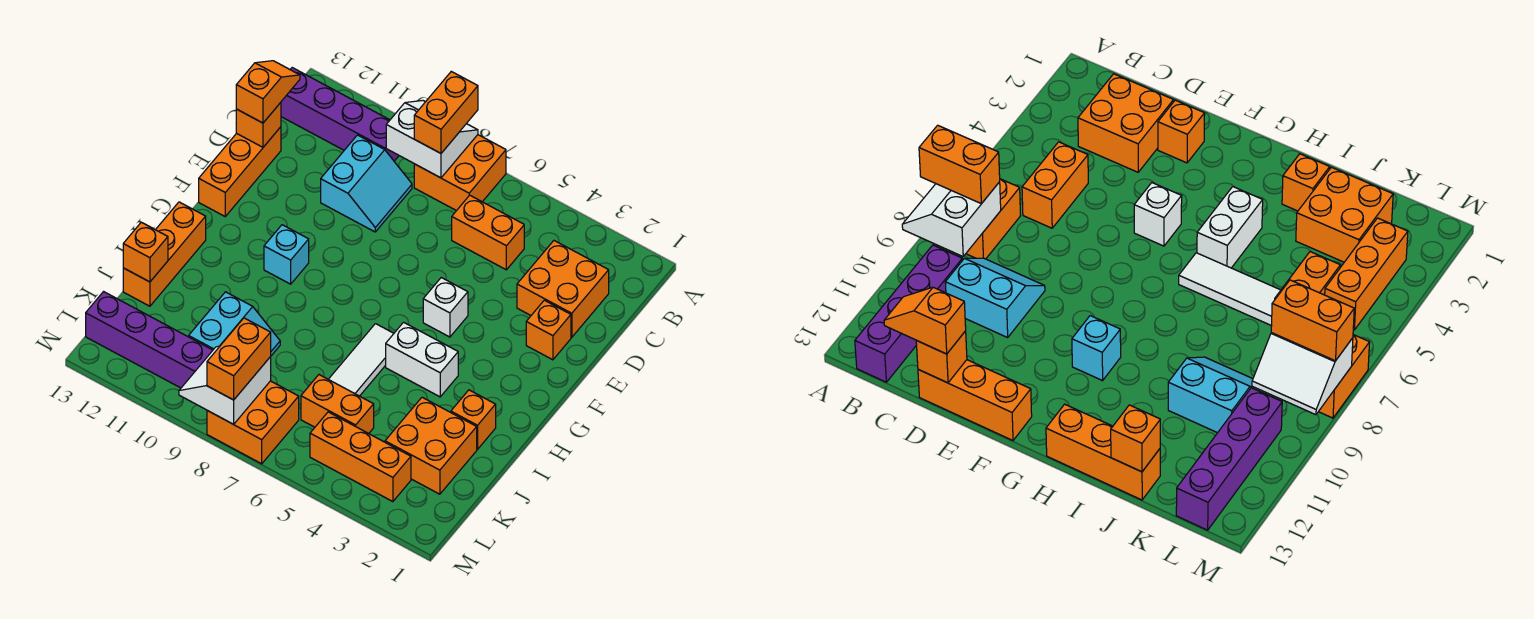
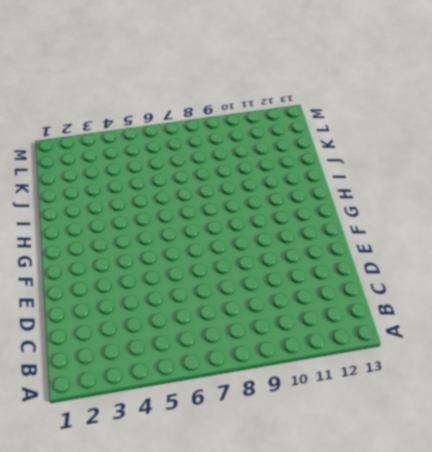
none -> orange 2x2 brick [414,135,506,211]
none -> purple 1x4 brick [281,68,399,161]
none -> orange 2x2 brick [517,241,609,337]

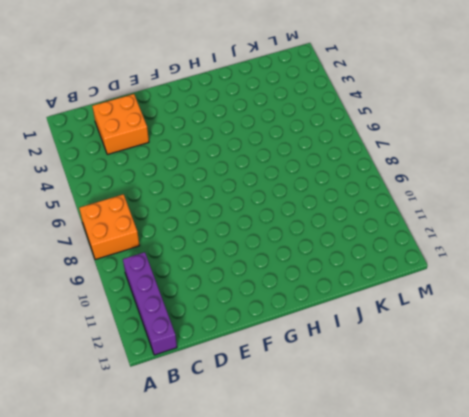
none -> orange 1x2 brick [452,195,524,270]
none -> cyan 2x2 slope [321,135,412,232]
none -> orange 1x3 brick [199,127,281,216]

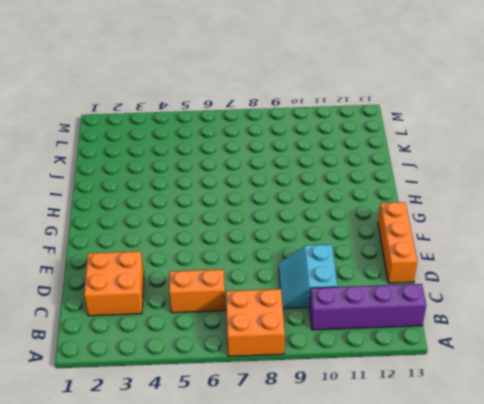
none -> orange 1x1 brick [526,300,571,360]
none -> white 1x1 brick [423,278,468,337]
none -> cyan 1x1 brick [264,225,309,284]

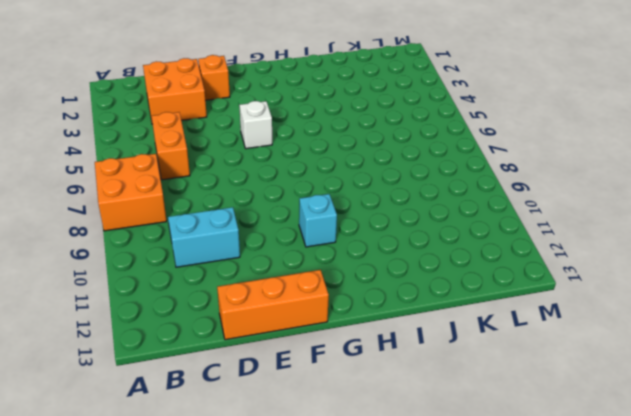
none -> purple 1x4 brick [281,68,399,161]
none -> white 1x2 brick [386,322,458,397]
none -> white 1x3 tile [328,324,394,396]

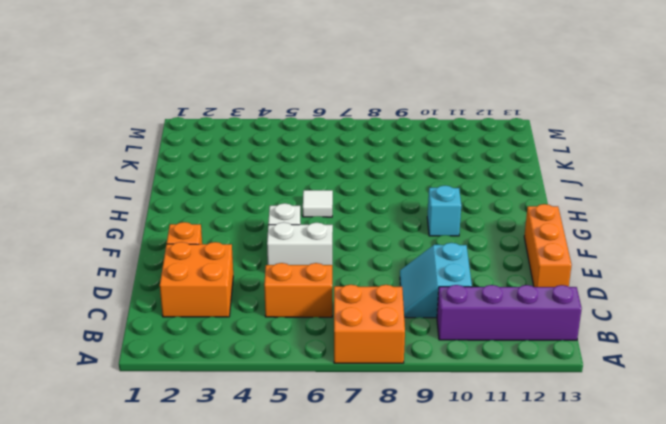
white 1x2 brick [267,222,333,265] -> white 1x2 brick moved to [386,322,458,397]
white 1x1 tile [303,190,333,217] -> white 1x3 tile [328,324,394,396]
none -> orange 1x3 brick [123,202,206,306]
none -> orange 1x1 brick [451,390,496,449]
none -> orange 2x2 brick [385,397,477,494]

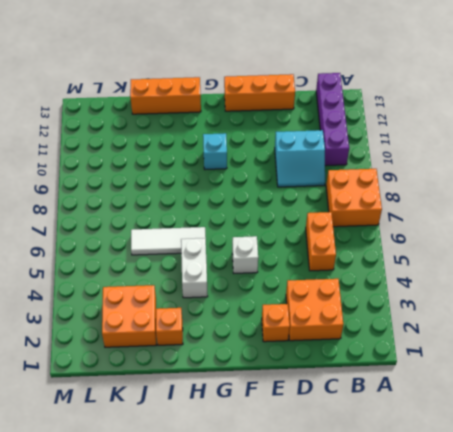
none -> cyan 2x2 slope [189,292,280,356]
none -> orange 1x2 brick [301,375,374,434]
none -> orange 1x3 brick [310,412,411,502]

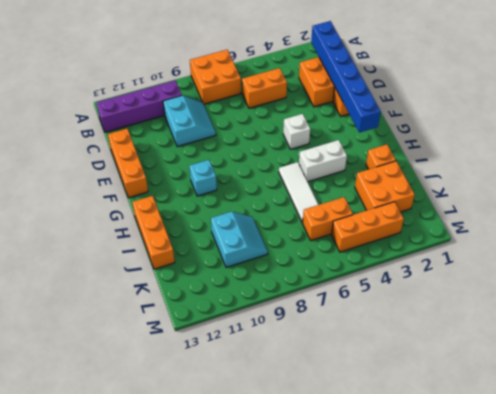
blue 1x6 brick [311,21,381,133] -> none
none -> orange 2x2 brick [207,381,299,464]
none -> purple 1x4 brick [86,292,213,388]
none -> white 2x2 slope [386,101,478,178]

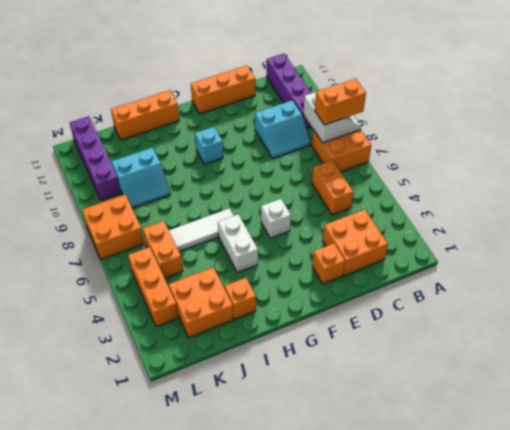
none -> orange 1x1 brick [236,103,281,147]
none -> orange 1x1 brick [123,222,168,282]
none -> white 2x2 slope [179,346,271,424]

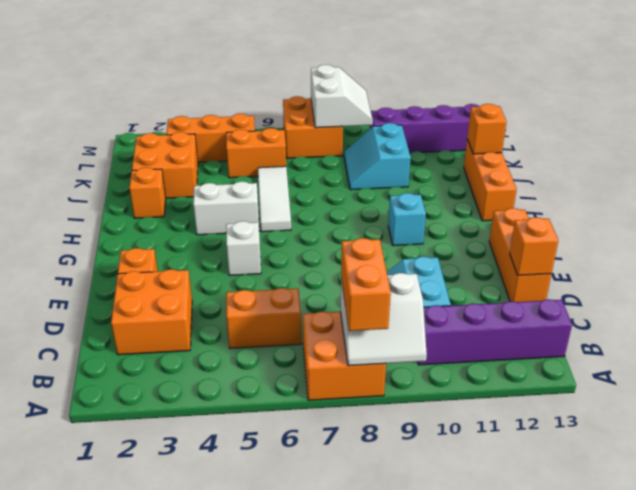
none -> orange 1x2 slope [236,61,300,123]
none -> orange 1x2 brick [207,318,271,400]

